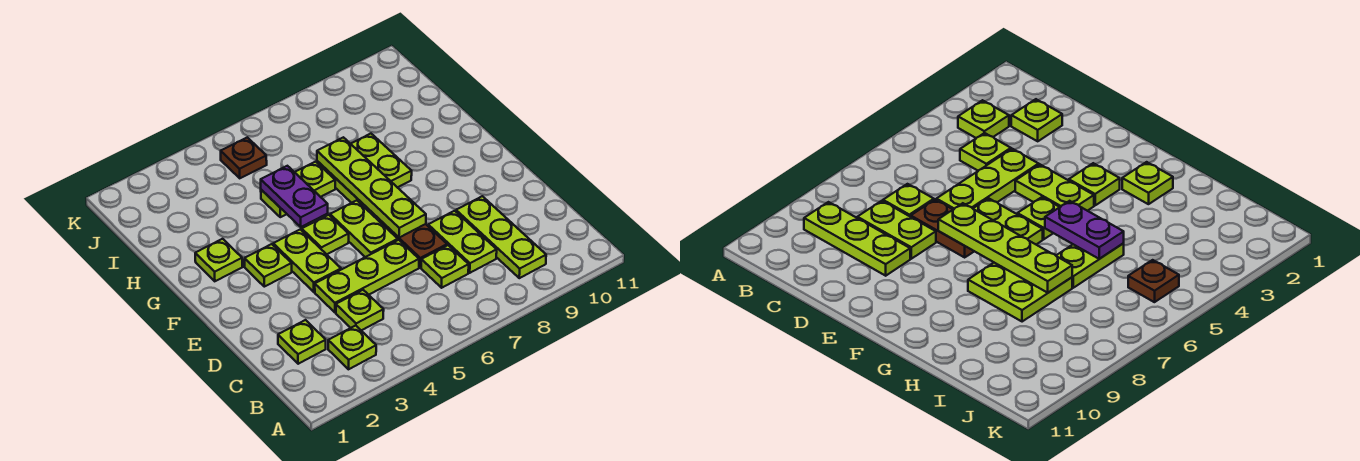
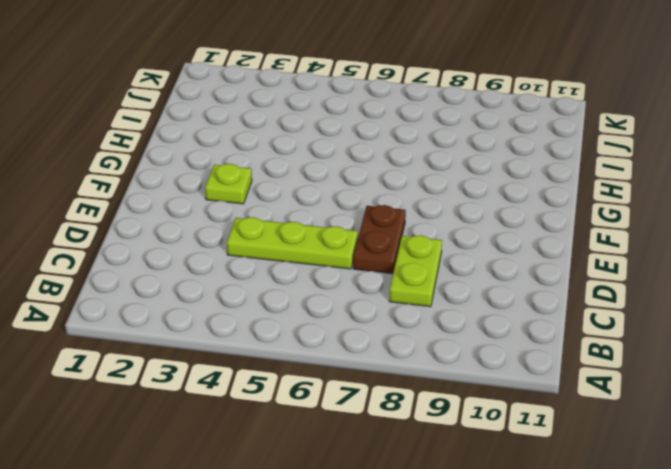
none -> lime 1x1 plate [328,325,376,369]
none -> lime 1x3 plate [456,196,546,278]
none -> lime 1x1 plate [278,320,326,364]

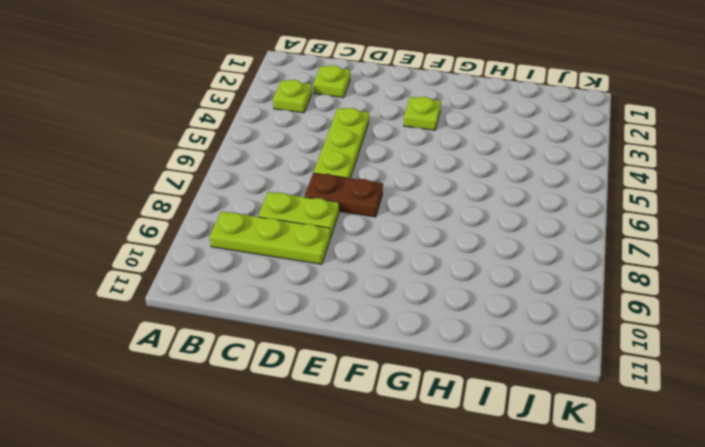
none -> lime 1x1 plate [336,290,384,330]
none -> lime 1x1 plate [421,245,469,288]
none -> lime 1x2 plate [273,229,341,292]

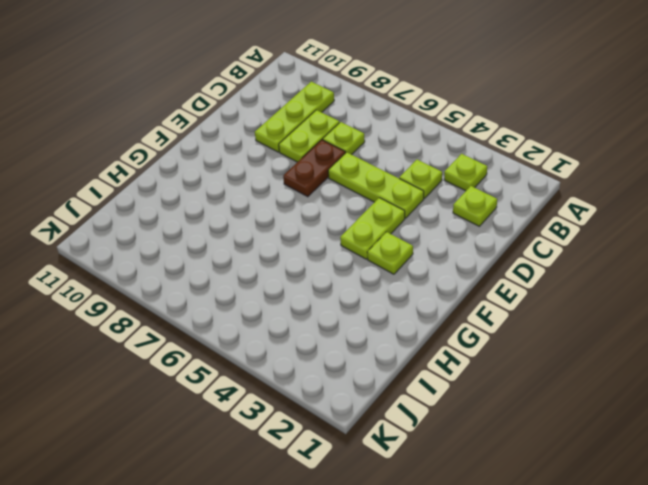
none -> lime 1x2 plate [330,200,398,257]
none -> lime 1x1 plate [302,215,349,254]
none -> lime 1x1 plate [195,239,242,281]

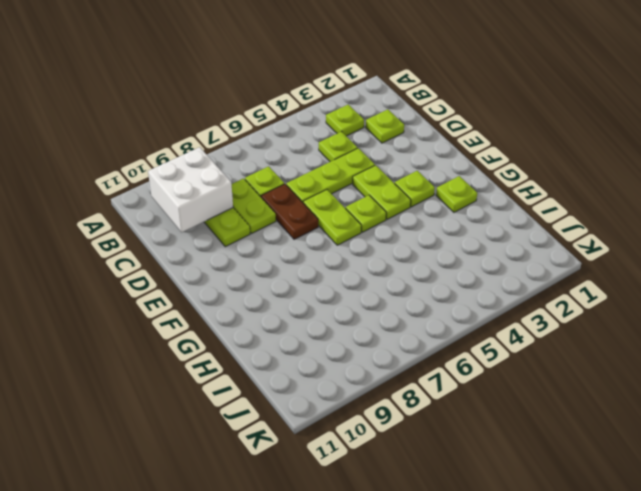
white 2x2 brick [148,147,233,232] -> none
none -> lime 2x2 plate [317,134,412,206]
none -> lime 1x2 plate [261,162,335,217]
none -> brown 1x1 plate [221,137,267,178]

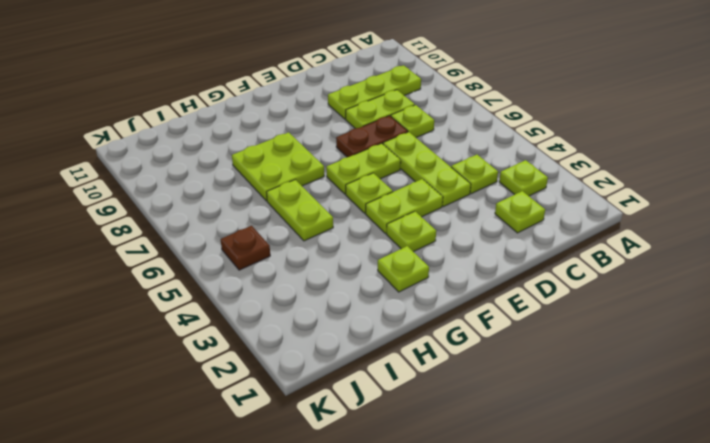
none -> lime 1x4 plate [317,137,426,238]
none -> purple 1x2 plate [261,166,328,227]

